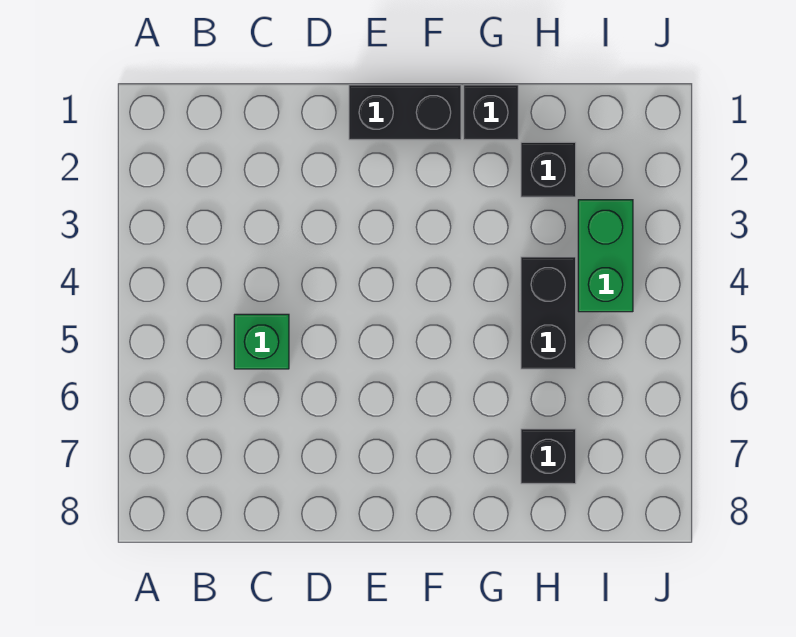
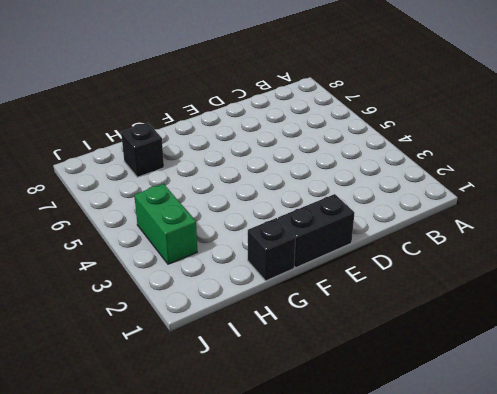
none -> green 1x1 brick [234,314,289,369]
none -> black 1x1 brick [521,142,576,197]

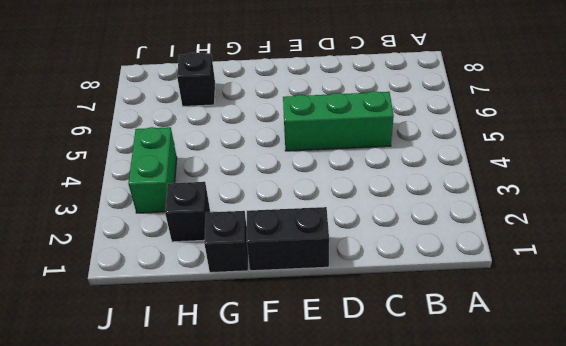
green 1x3 brick [283,91,394,151] -> green 1x1 brick [234,314,289,369]
none -> black 1x2 brick [521,257,576,369]

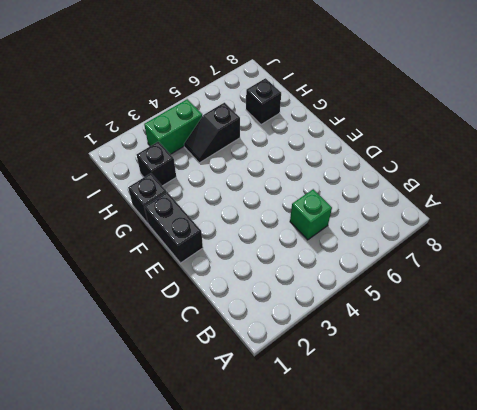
black 1x2 slope [184,103,240,163] -> black 1x2 brick [521,257,576,369]

